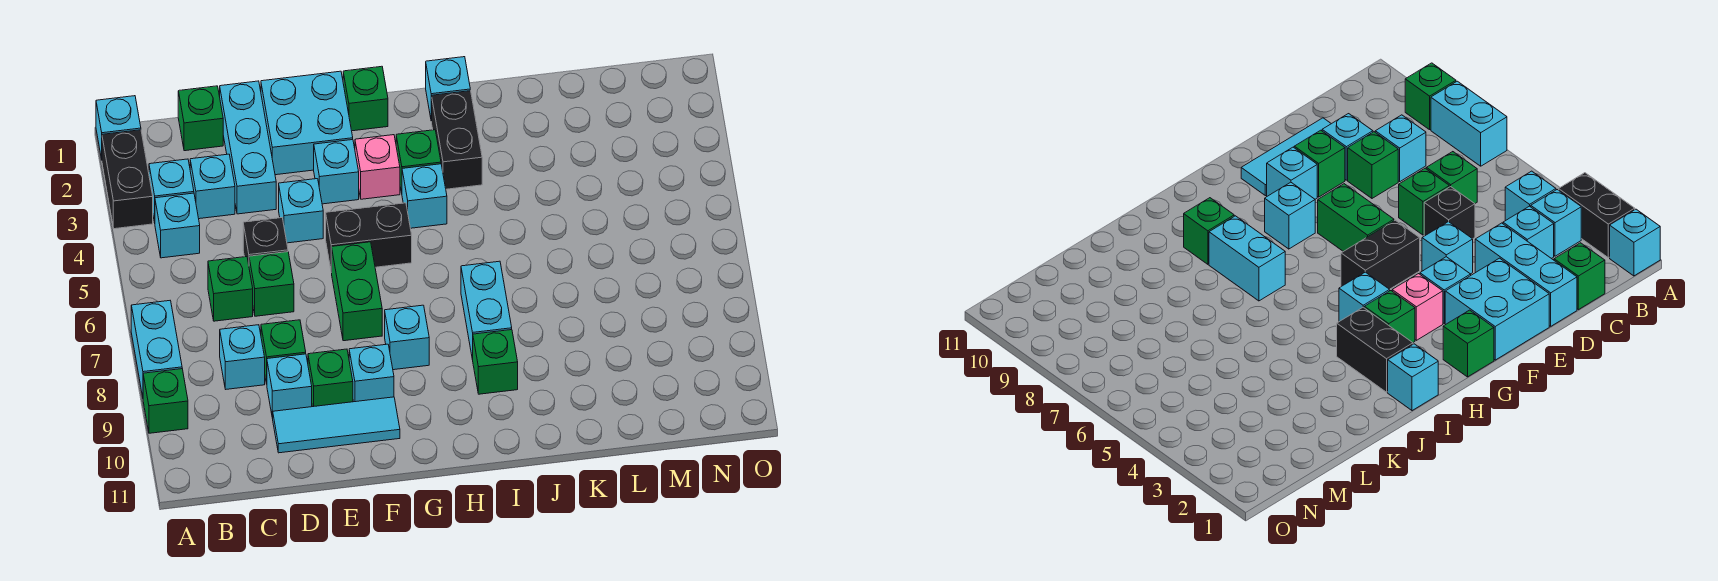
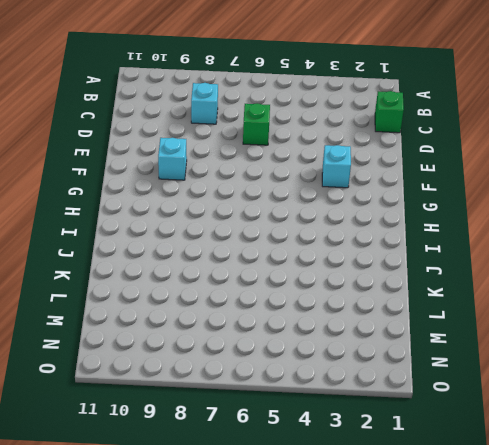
none -> cyan 1x1 brick [96,96,141,159]
none -> black 1x2 brick [102,130,153,229]
none -> cyan 1x2 brick [131,301,182,397]
none -> green 1x1 brick [143,369,188,433]

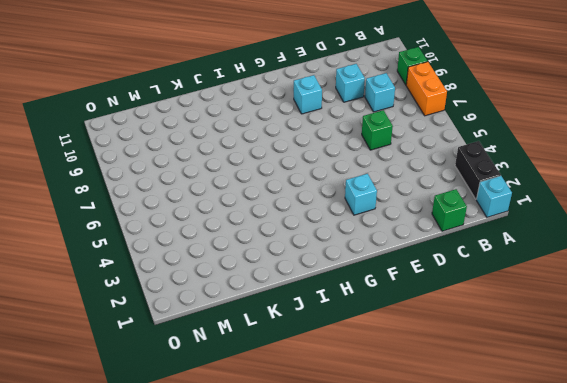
orange 1x2 brick [406,62,447,116] -> cyan 1x2 brick [131,301,182,397]
none -> cyan 1x1 brick [149,159,194,223]
none -> cyan 1x1 brick [155,193,200,258]
none -> cyan 1x1 brick [190,154,235,219]
none -> green 1x1 brick [208,257,253,321]

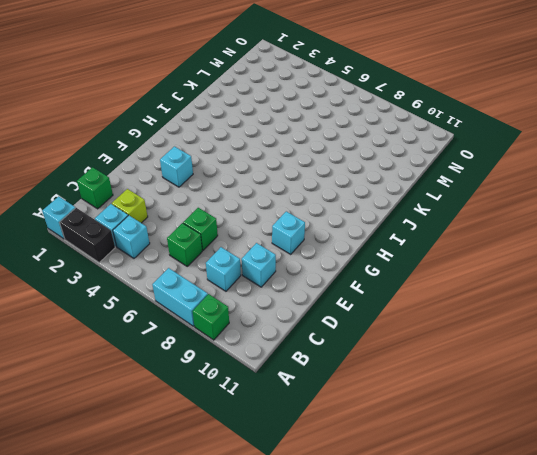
lime 1x1 brick [112,189,148,223] -> cyan 1x1 brick [190,154,235,219]
none -> cyan 1x3 brick [220,81,276,214]
none -> black 1x1 brick [243,218,288,264]
none -> green 1x1 brick [261,320,306,384]
none -> cyan 1x3 tile [273,397,400,453]

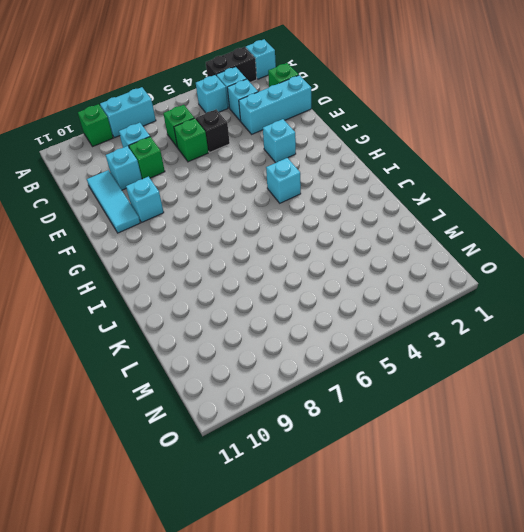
none -> cyan 2x2 brick [261,71,353,175]
none -> cyan 1x1 brick [279,179,323,243]
none -> green 1x1 brick [308,349,353,407]
none -> black 1x2 brick [326,203,412,272]

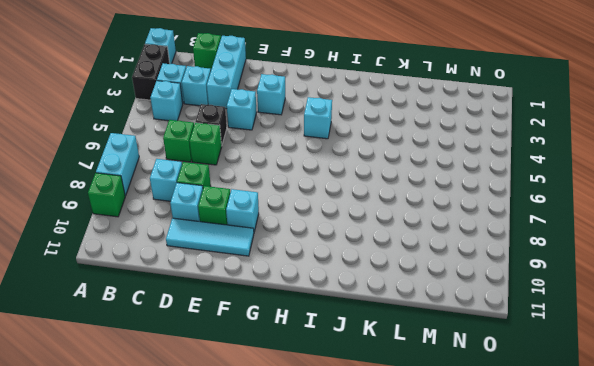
none -> cyan 2x2 brick [261,71,353,175]
none -> black 1x2 brick [326,203,412,272]
none -> green 1x2 brick [332,242,382,341]
none -> green 1x1 brick [343,66,388,131]

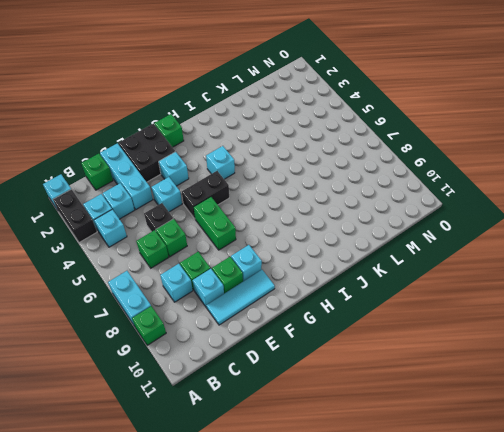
black 2x2 brick [119,124,175,182] -> cyan 2x2 brick [261,71,353,175]
none -> pink 1x1 brick [355,135,400,199]
none -> cyan 1x1 brick [385,305,429,370]
none -> green 1x1 brick [396,130,441,193]
none -> cyan 1x1 brick [426,57,470,121]

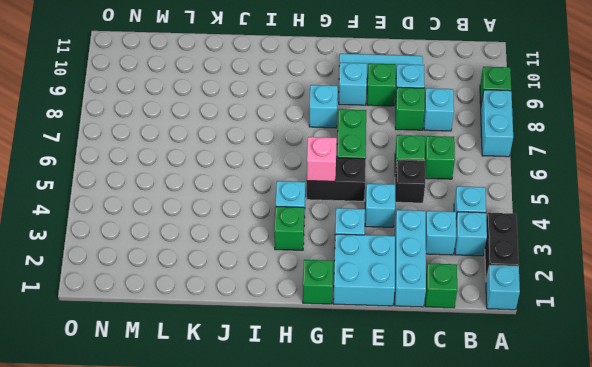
pink 1x1 brick [307,137,337,181] -> pink 1x1 brick moved to [355,135,400,199]
none -> cyan 1x1 brick [426,57,470,121]
none -> black 1x2 brick [432,91,482,189]
none -> cyan 1x2 brick [461,261,512,360]
none -> green 1x1 brick [473,330,518,394]

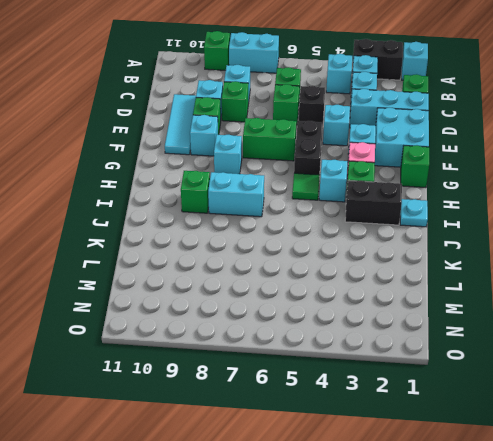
green 1x1 tile [292,173,320,200] -> none
cyan 1x1 plate [400,199,428,227] -> cyan 1x1 brick [426,57,470,121]

